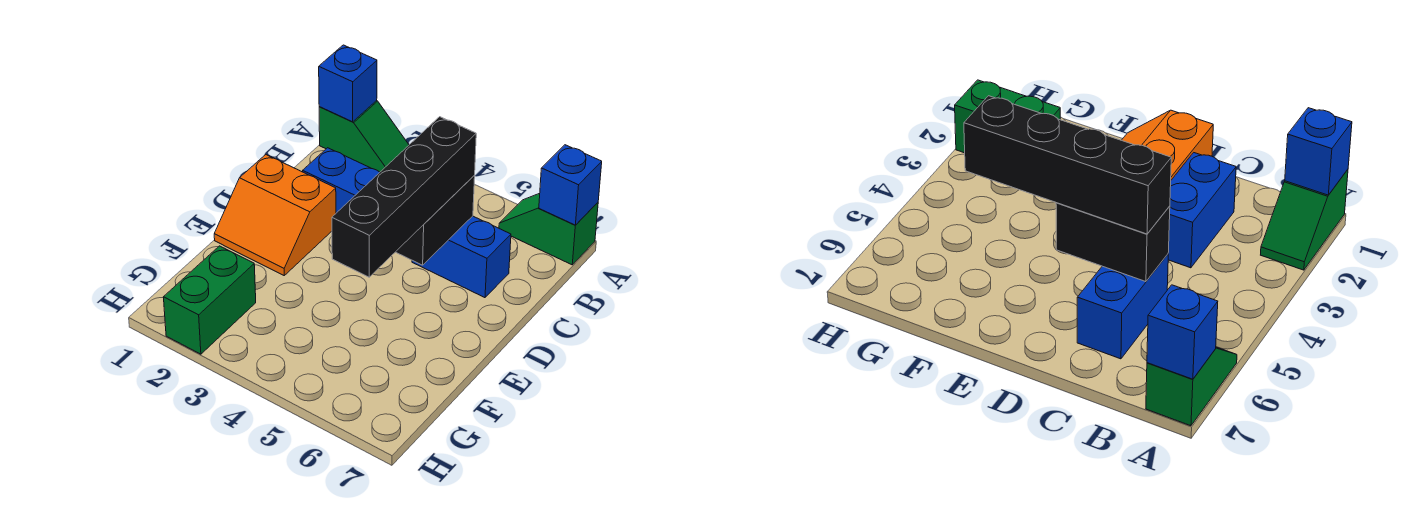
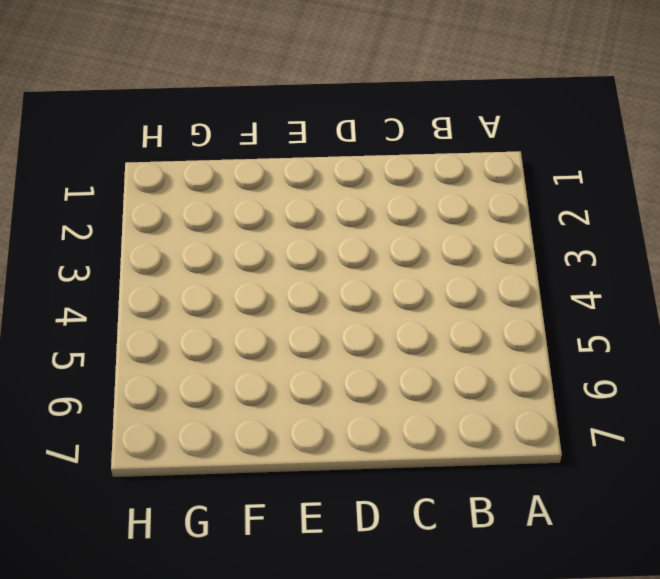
none -> green 1x2 slope [319,101,409,172]
none -> green 1x2 slope [499,193,598,265]

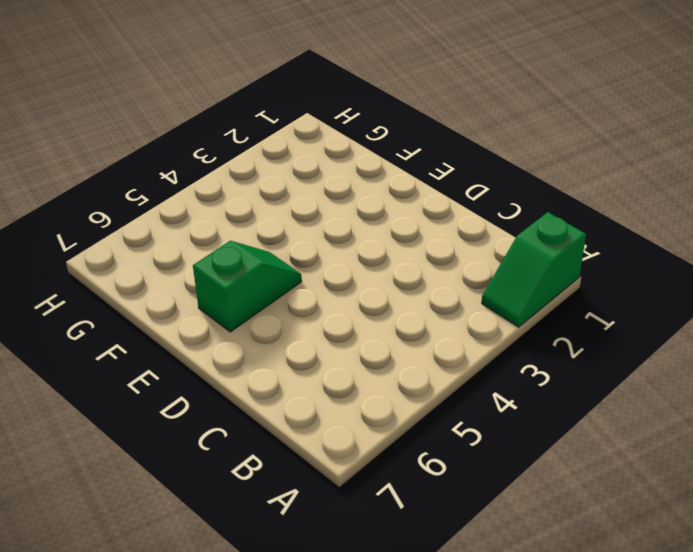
green 1x2 slope [193,241,302,332] -> green 1x2 slope moved to [499,193,598,265]
none -> blue 1x2 brick [303,148,380,213]
none -> blue 1x2 brick [412,216,511,298]

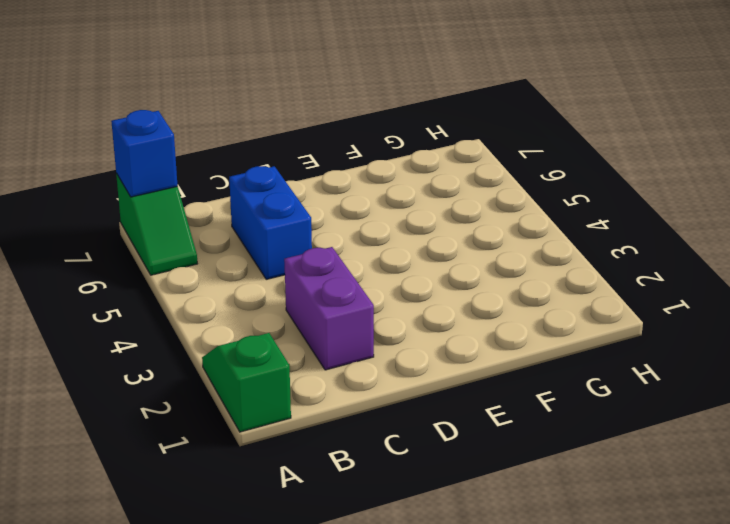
purple 1x2 brick [284,247,374,370] -> blue 1x2 brick [303,148,380,213]
none -> orange 2x2 slope [214,155,336,275]
none -> green 1x2 brick [163,246,256,354]

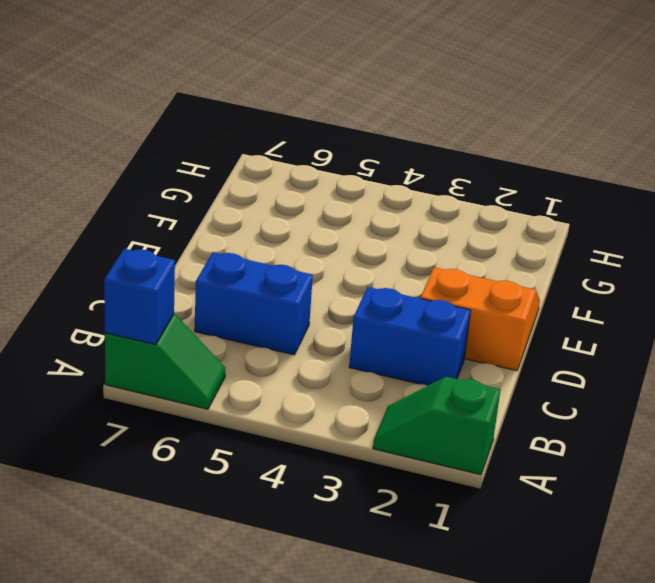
none -> green 1x2 brick [163,246,256,354]
none -> blue 1x1 brick [319,45,377,122]

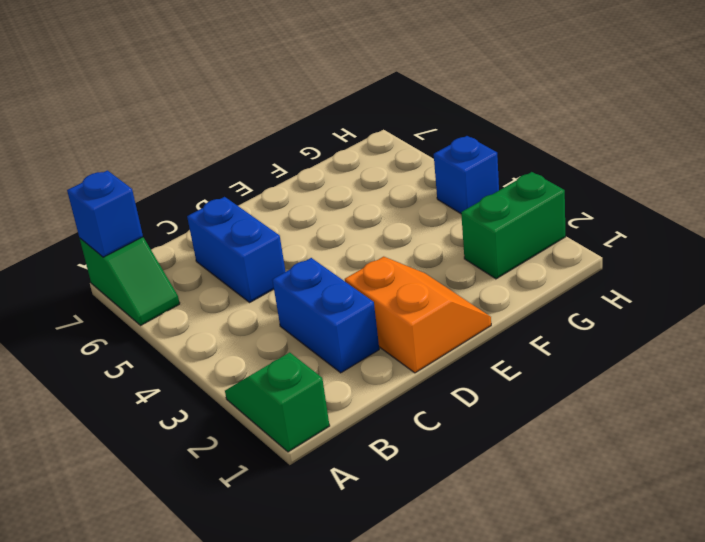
blue 1x1 brick [434,136,499,214] -> blue 1x1 brick moved to [319,45,377,122]
none -> black 1x2 brick [396,176,475,265]
none -> black 1x4 brick [332,117,476,277]

